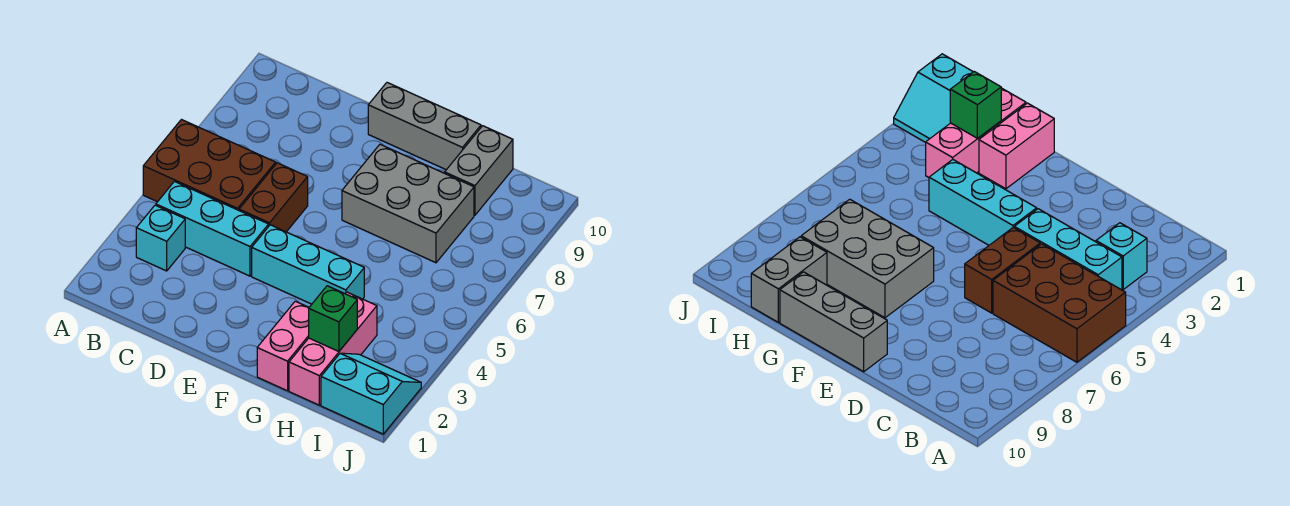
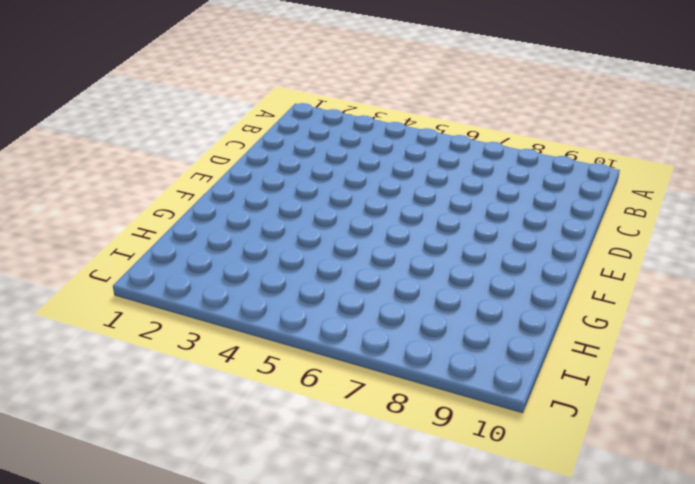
none -> brown 2x3 brick [143,120,276,210]
none -> cyan 1x1 brick [136,205,185,271]
none -> cyan 1x3 brick [156,182,269,276]

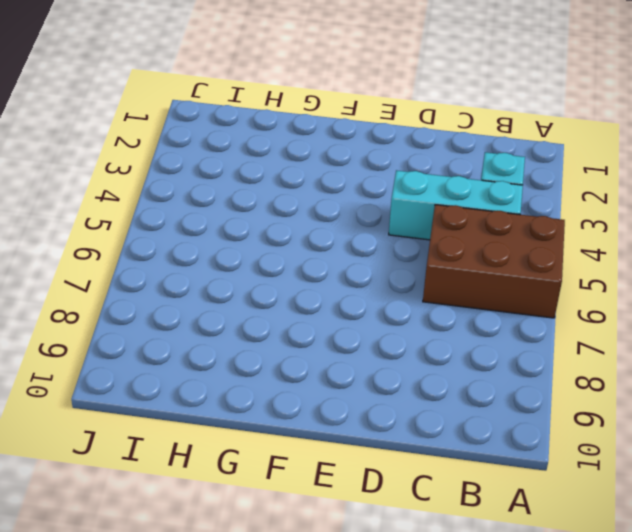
none -> brown 1x2 brick [239,163,308,232]
none -> cyan 1x3 brick [252,225,364,304]
none -> grey 1x3 brick [368,83,481,170]

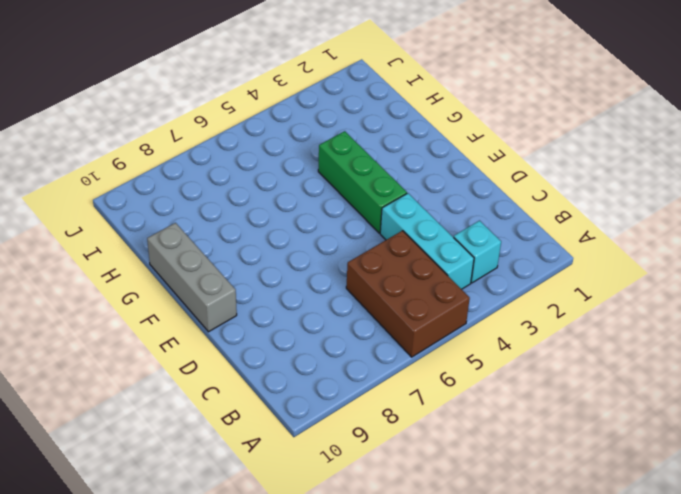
green 1x3 brick [318,131,407,233] -> cyan 1x3 brick [252,225,364,304]
none -> brown 1x2 brick [239,163,308,232]
none -> grey 2x3 brick [342,144,474,263]
none -> pink 1x2 brick [257,301,309,391]

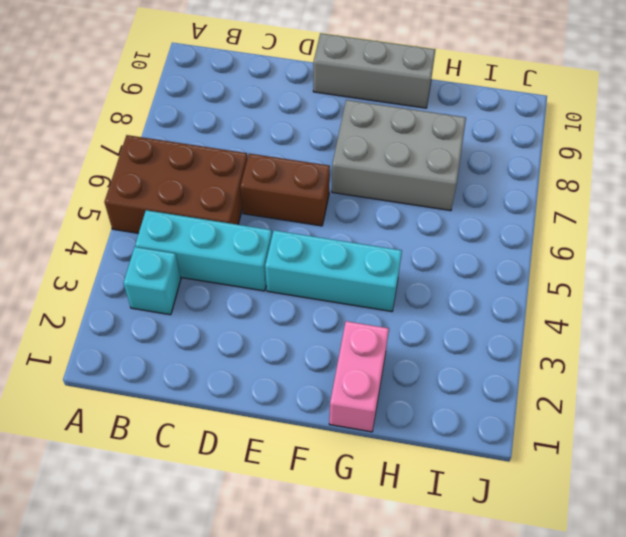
brown 1x2 brick [240,154,330,226] -> brown 1x2 brick turned to [239,163,308,232]
none -> pink 1x3 brick [289,292,377,405]
none -> grey 1x2 brick [445,126,513,215]
none -> cyan 2x2 slope [321,353,421,434]

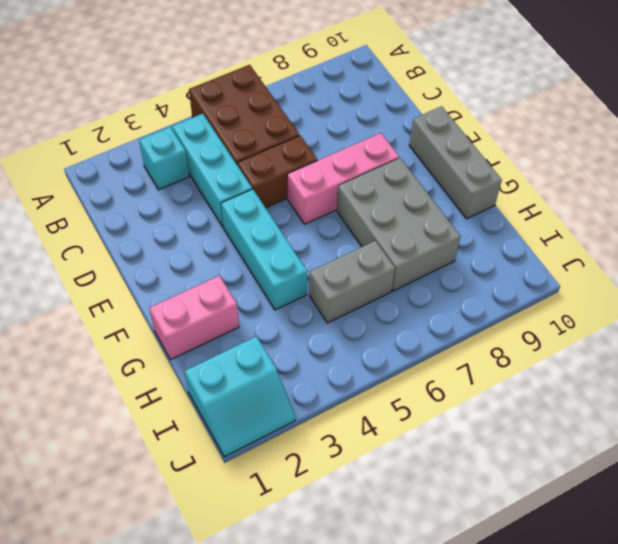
pink 1x3 brick [287,133,399,224] -> pink 1x3 brick moved to [289,292,377,405]
grey 1x2 brick [309,241,395,323] -> grey 1x2 brick moved to [445,126,513,215]
cyan 2x2 slope [185,336,295,457] -> cyan 2x2 slope turned to [321,353,421,434]
none -> green 1x1 brick [309,286,357,351]

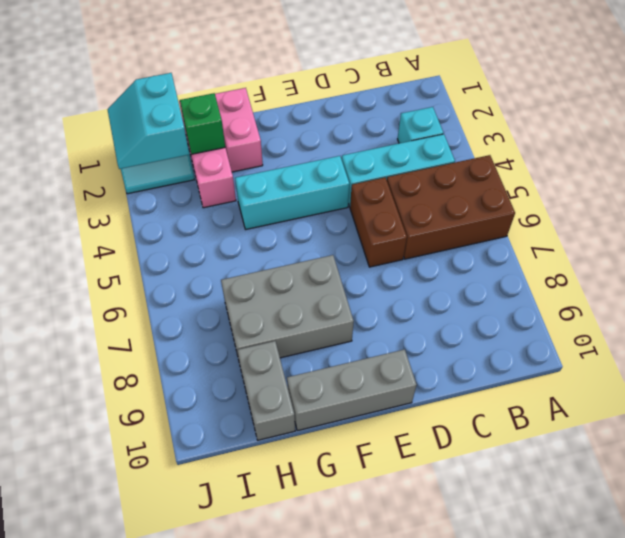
cyan 2x2 slope [108,73,190,169] -> none

